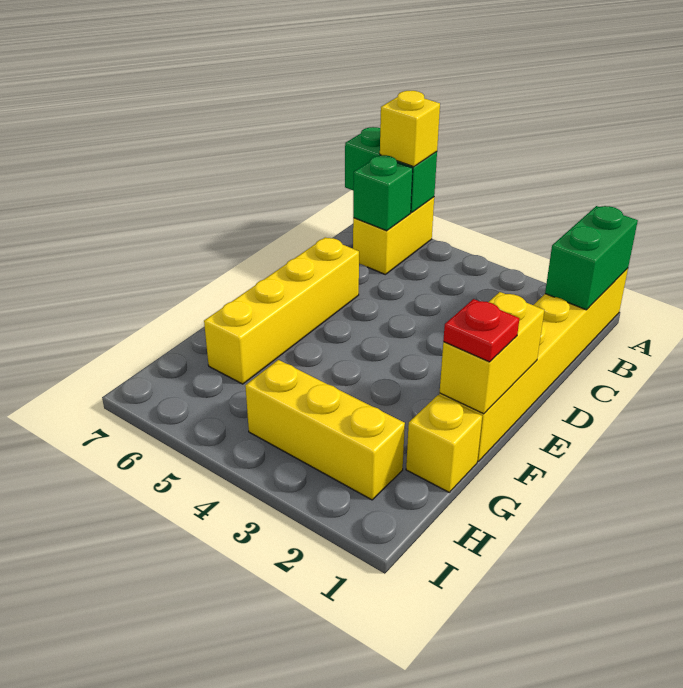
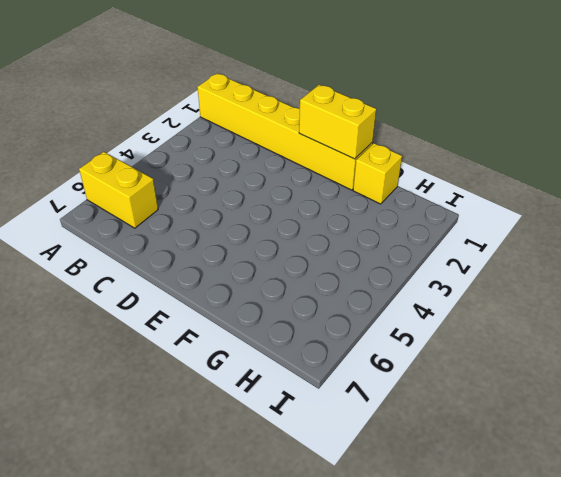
none -> yellow 1x4 brick [204,237,359,384]
none -> yellow 1x3 brick [245,360,405,500]

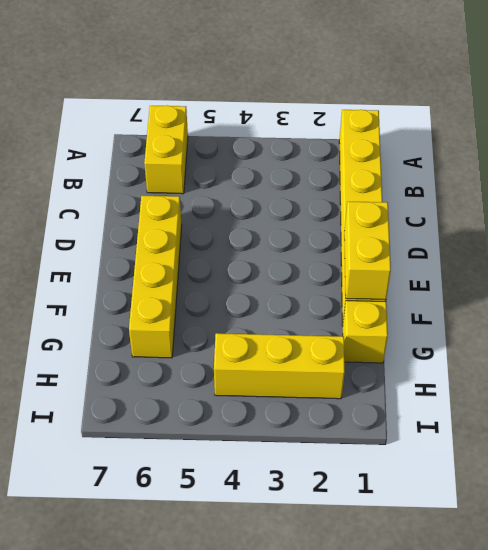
none -> green 1x2 brick [545,206,638,310]
none -> green 1x2 brick [345,127,437,213]

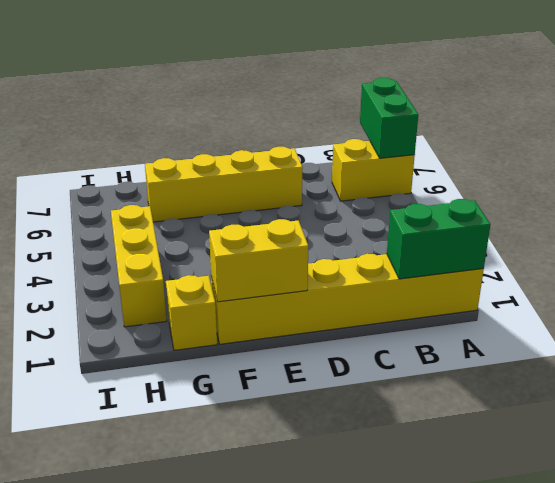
none -> green 1x1 brick [353,155,413,231]
none -> yellow 1x1 brick [380,91,440,167]

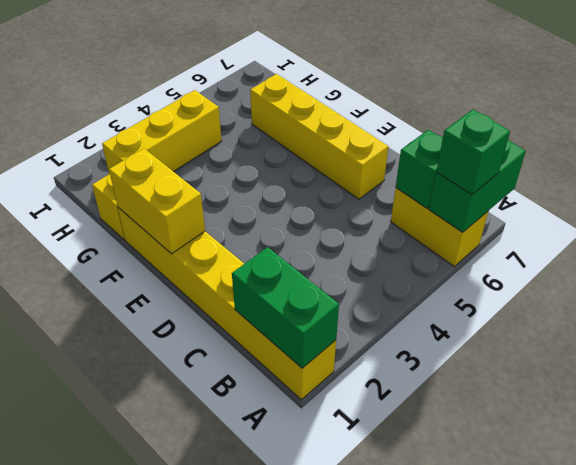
green 1x1 brick [436,109,510,195] -> yellow 1x1 brick [380,91,440,167]
none -> red 1x1 plate [443,299,520,362]

